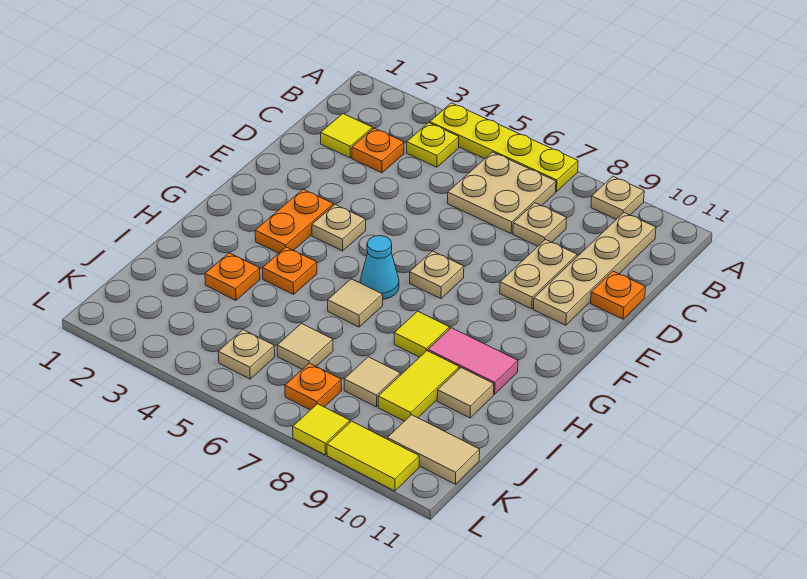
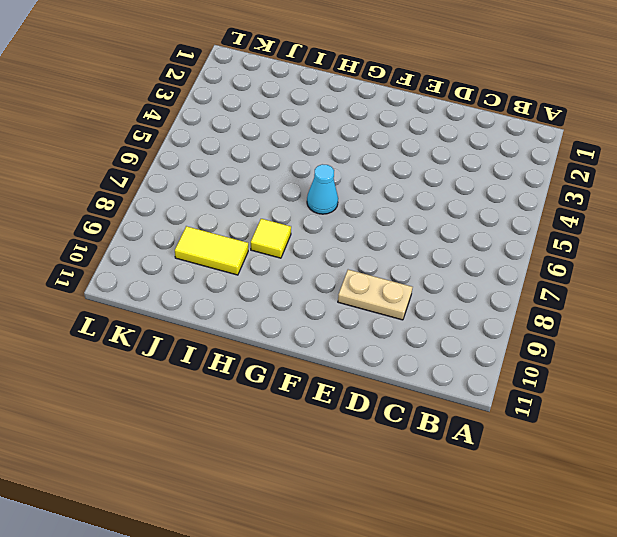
none -> yellow 1x4 plate [430,103,578,192]
none -> tan 1x1 plate [591,176,644,219]
none -> yellow 1x1 plate [407,123,459,167]

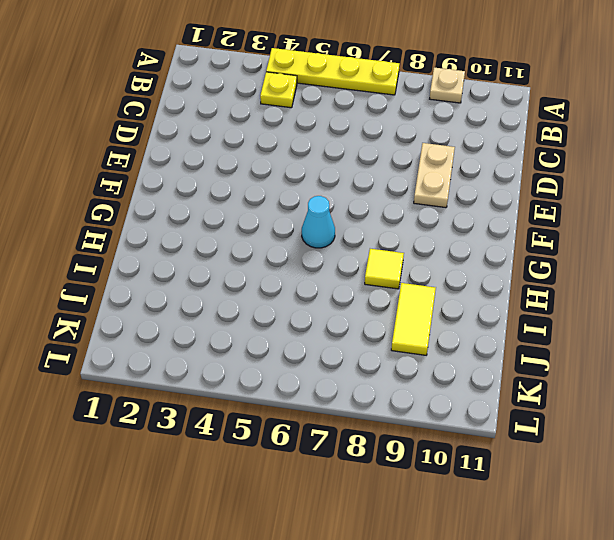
none -> tan 2x2 plate [448,152,556,233]
none -> tan 1x4 plate [534,213,656,325]
none -> yellow 1x1 tile [321,114,373,158]

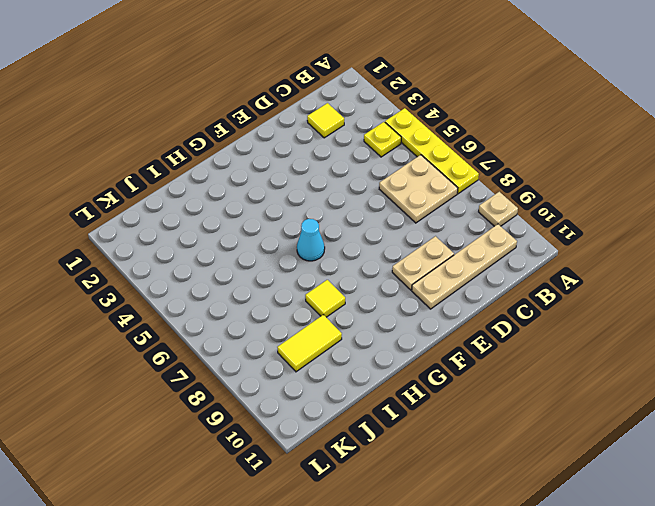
none -> orange 1x1 plate [352,128,404,173]
none -> tan 1x1 plate [513,203,566,246]
none -> orange 1x1 plate [591,271,645,319]

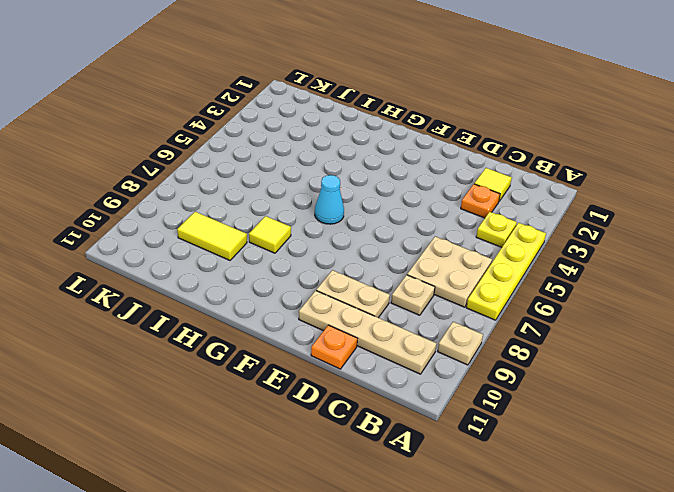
none -> orange 1x2 plate [255,189,333,253]
none -> tan 1x1 plate [312,204,366,251]
none -> tan 1x1 plate [410,251,464,299]

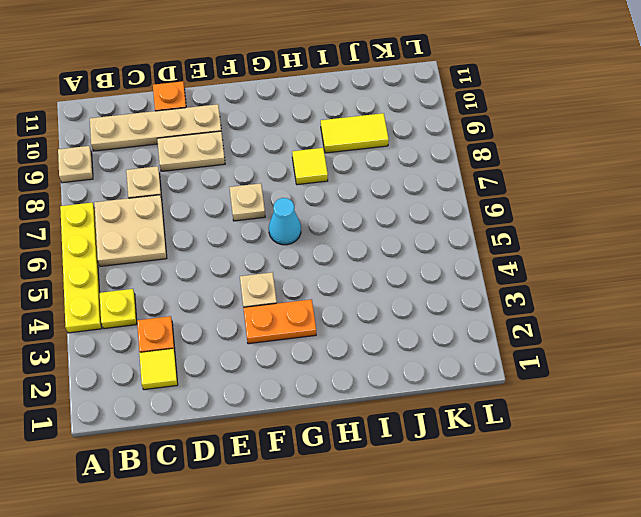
none -> orange 1x1 plate [262,247,317,294]
none -> tan 1x1 tile [328,279,383,327]
none -> pink 1x2 tile [428,328,518,394]

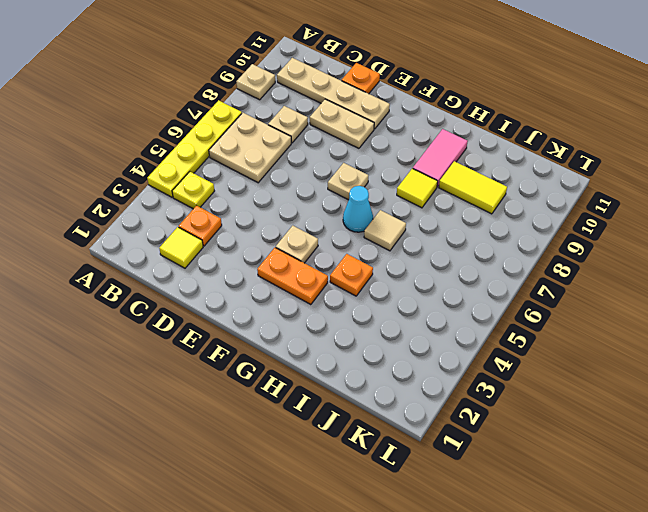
none -> orange 1x1 plate [205,253,260,300]
none -> tan 1x1 tile [437,368,494,418]
none -> tan 1x1 tile [277,324,333,369]

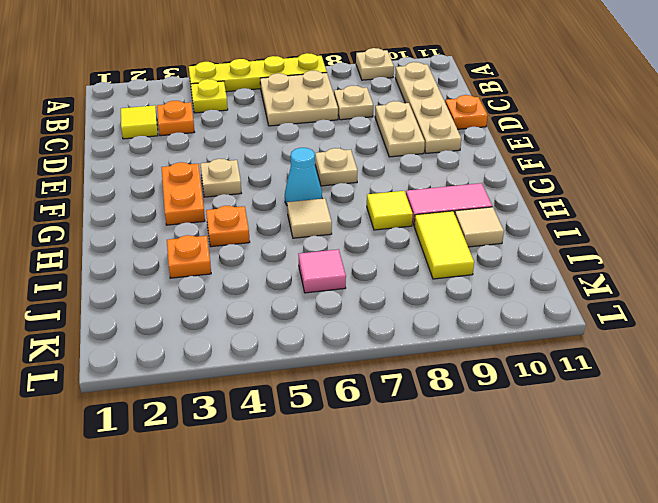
pink 1x1 tile [298,249,346,293] -> tan 1x1 tile [277,324,333,369]
none -> tan 1x1 tile [344,357,400,407]
none -> tan 1x1 plate [218,330,275,379]
none -> orange 1x1 plate [285,363,342,410]

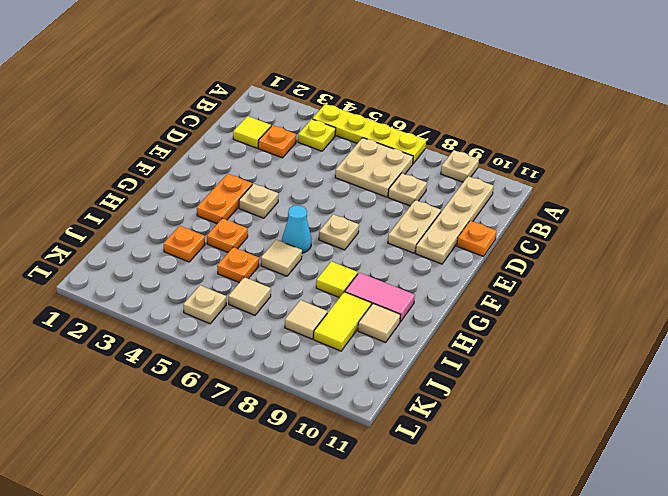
orange 1x1 plate [217,247,259,283] -> orange 1x1 plate moved to [285,363,342,410]
none -> tan 1x2 tile [387,415,480,484]
none -> yellow 1x1 tile [293,404,350,455]
none -> yellow 1x2 tile [327,421,419,491]

